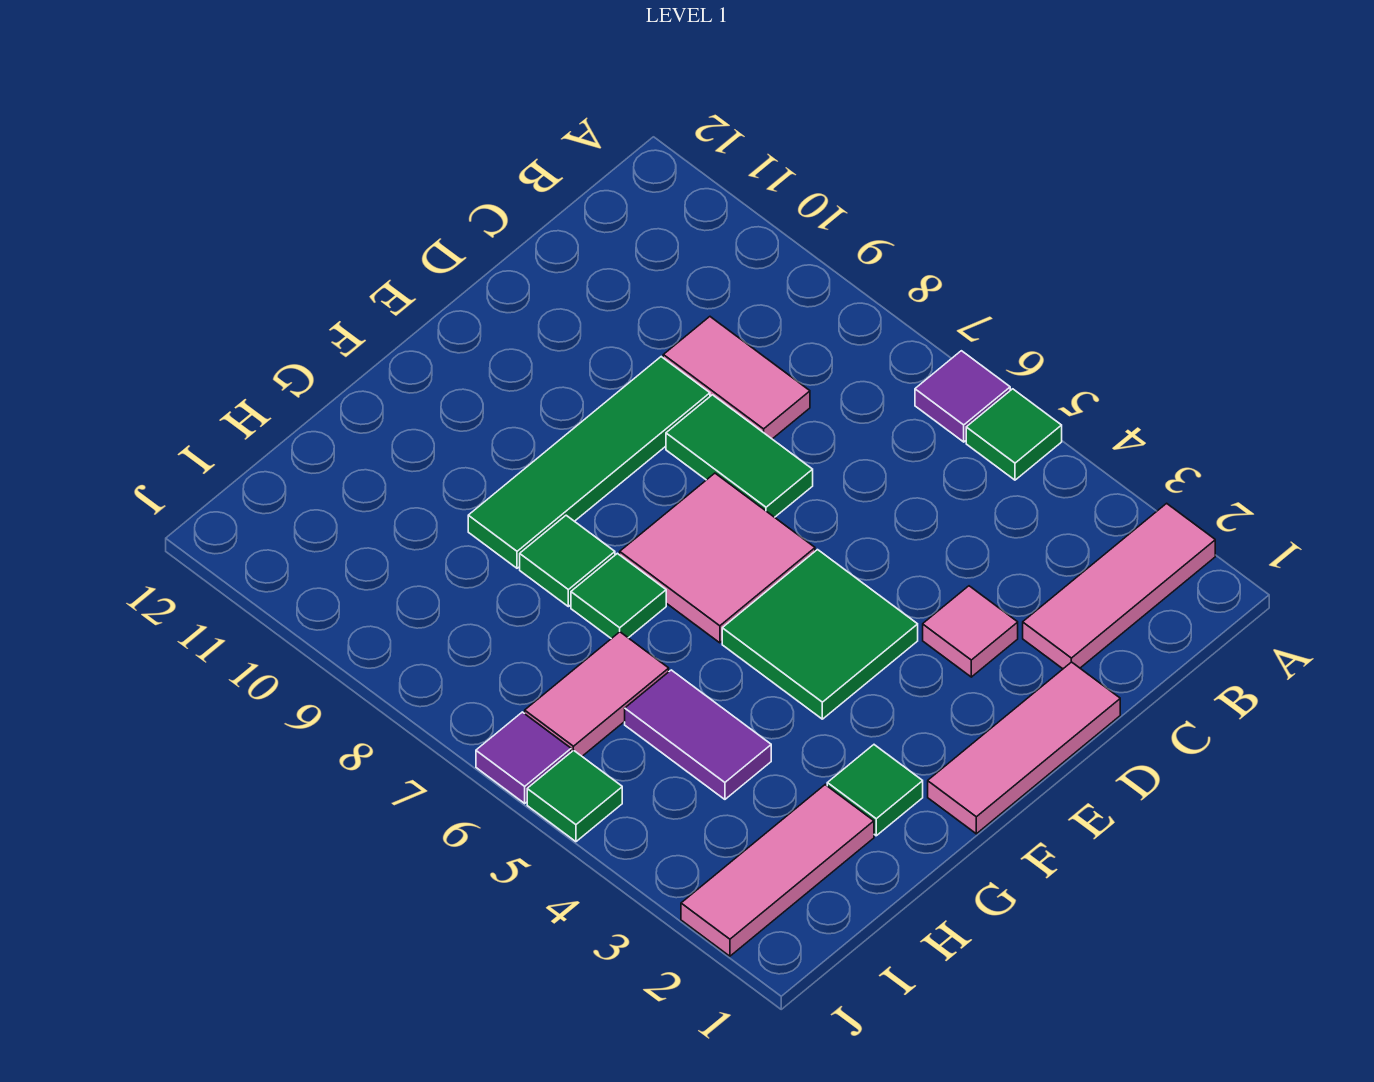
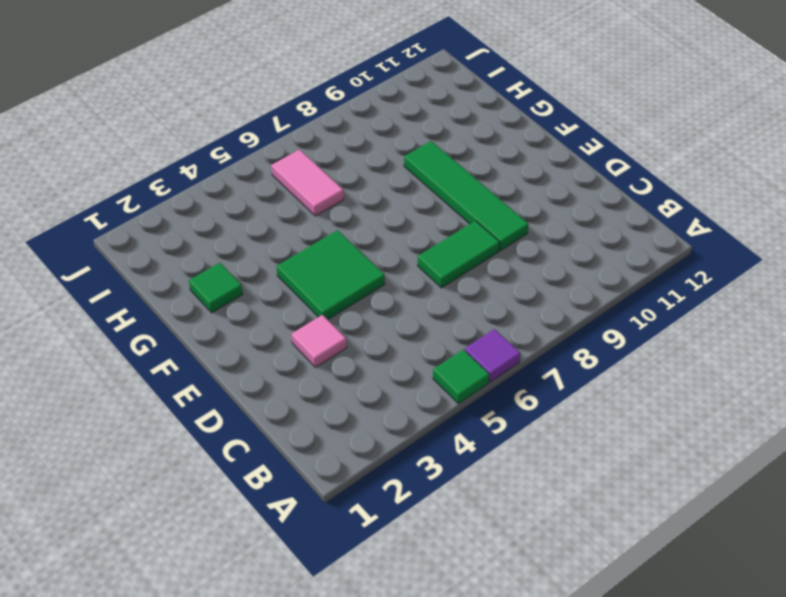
none -> pink 1x3 tile [1023,503,1215,669]
none -> pink 1x2 tile [663,317,810,439]
none -> pink 1x3 tile [928,662,1120,834]

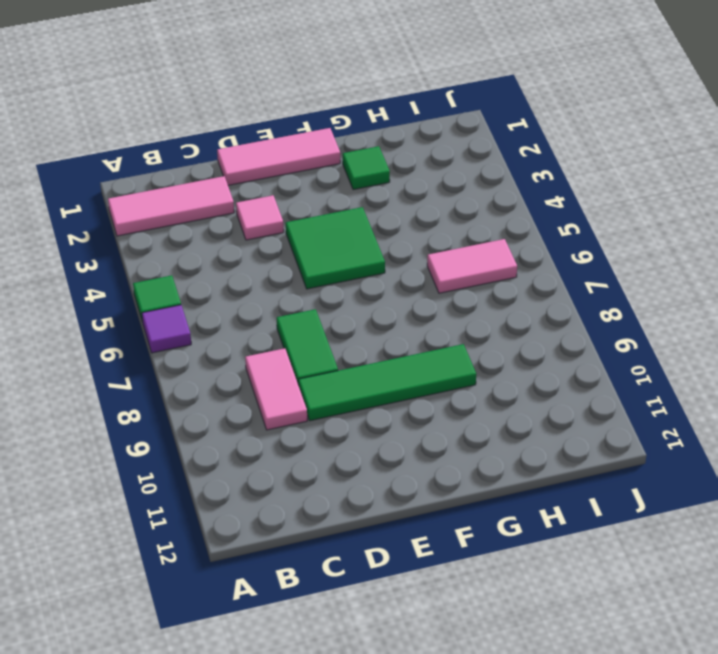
none -> pink 2x2 tile [620,473,815,643]
none -> green 1x1 tile [571,553,666,639]
none -> green 1x1 tile [520,515,615,607]

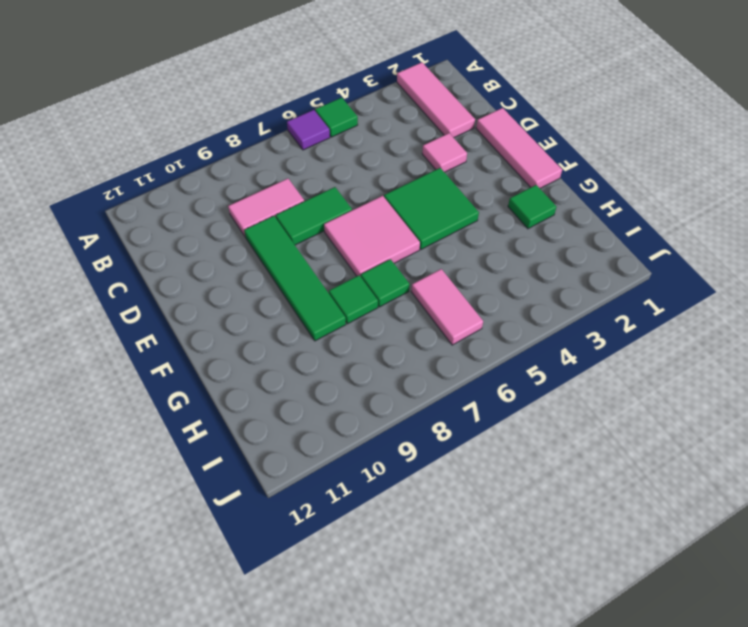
none -> pink 1x3 tile [681,785,874,956]
none -> purple 1x2 tile [625,670,771,799]
none -> green 1x1 tile [527,750,622,842]

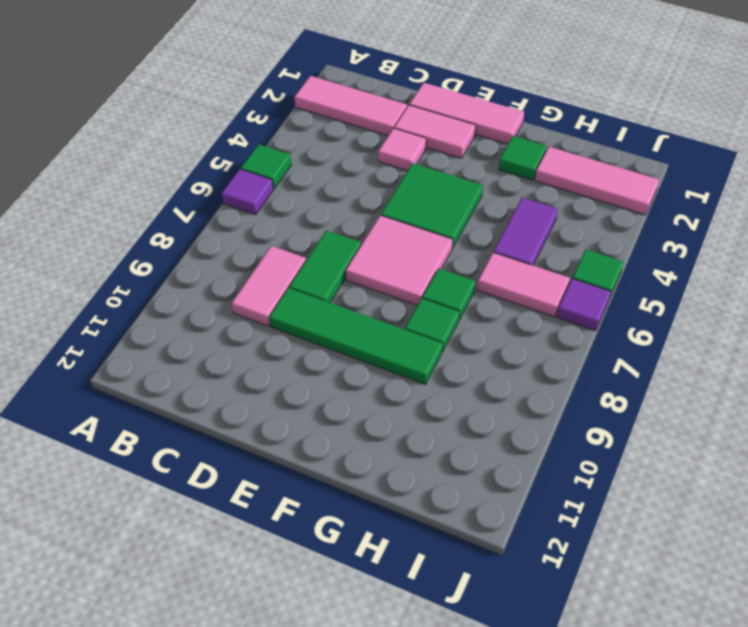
pink 1x2 tile [394,105,476,158] -> none

